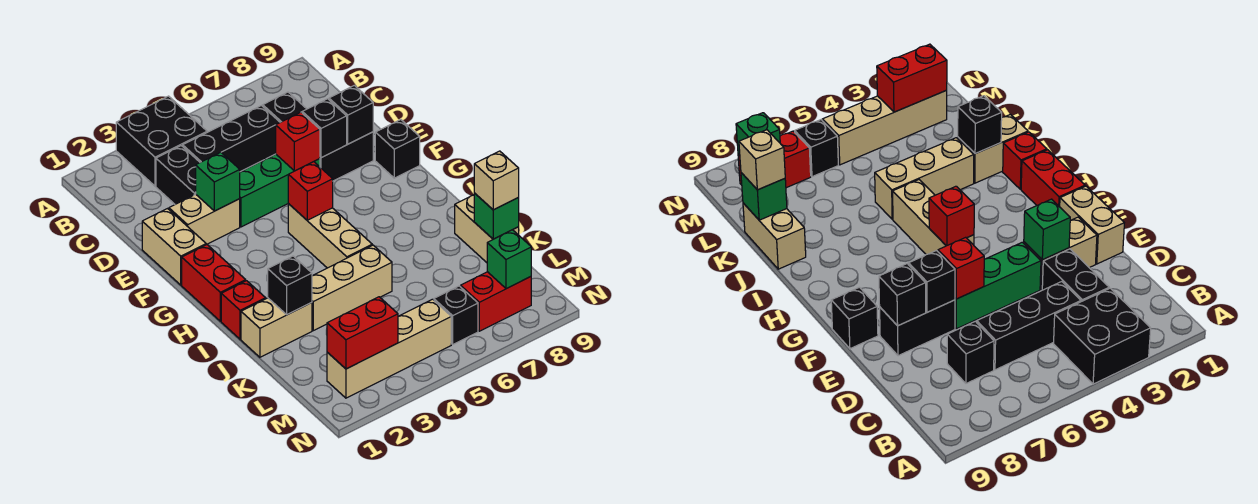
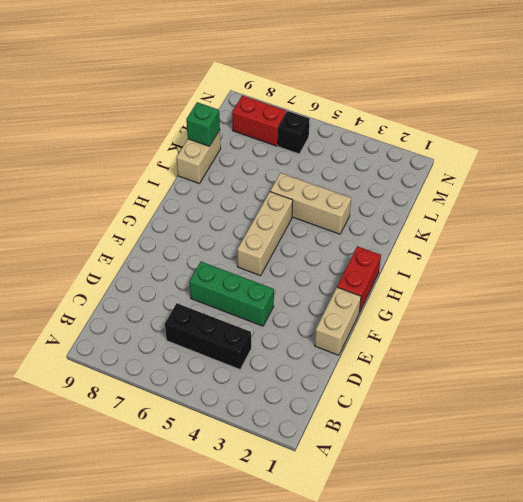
none -> black 2x2 brick [116,96,207,186]
none -> black 1x2 brick [156,146,200,204]
none -> black 1x1 brick [263,92,306,122]

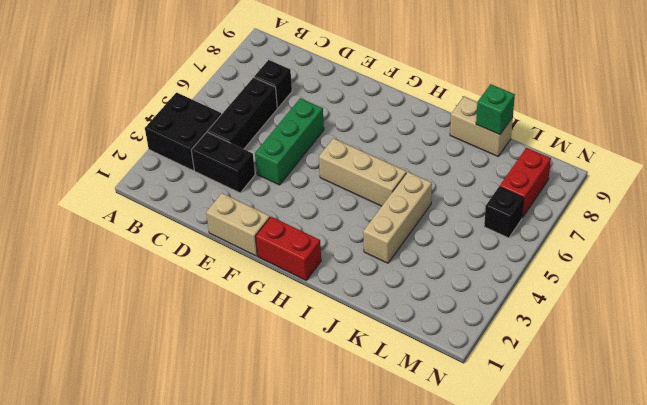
none -> tan 1x2 brick [169,194,240,245]
none -> black 1x2 brick [320,132,373,181]
none -> black 1x1 brick [375,120,420,178]

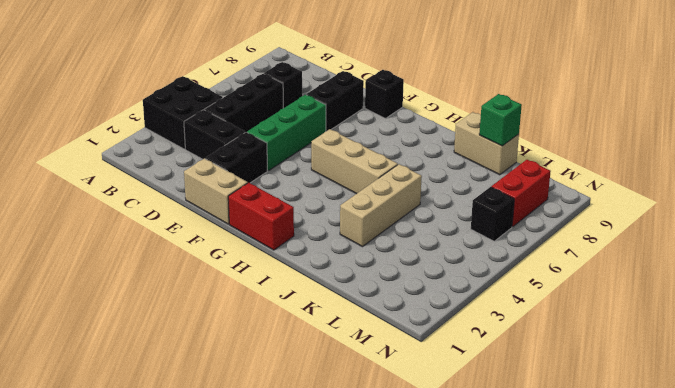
black 1x2 brick [205,132,268,183] -> tan 1x2 brick [169,194,240,245]
none -> red 1x1 brick [221,281,266,339]
none -> tan 1x2 brick [241,298,312,357]
none -> tan 1x4 brick [327,299,451,398]

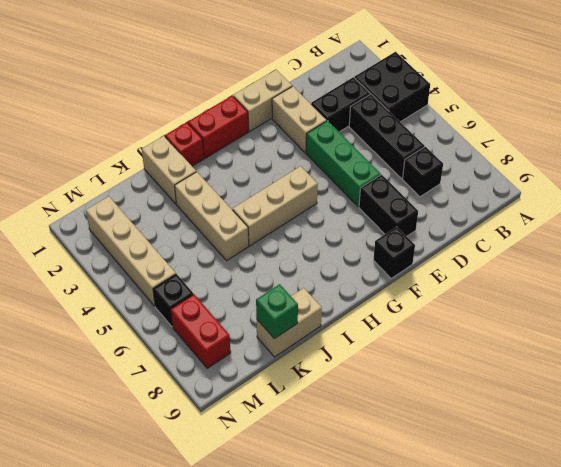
none -> green 1x1 brick [196,152,240,211]
none -> red 1x1 brick [276,112,320,171]
none -> black 1x1 brick [302,99,347,158]

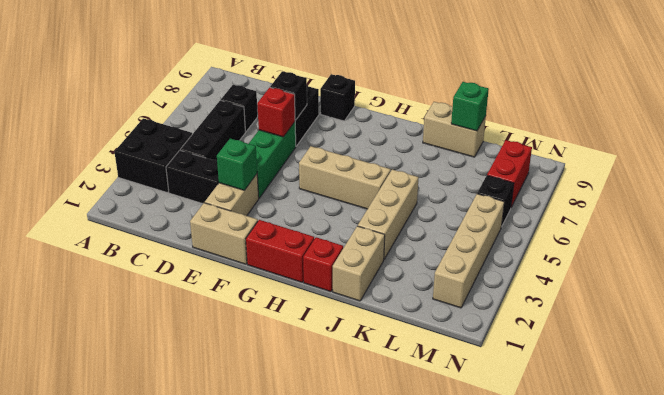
none -> black 1x1 brick [329,85,373,144]
none -> red 1x1 brick [288,162,333,220]
none -> black 1x1 brick [268,256,312,315]

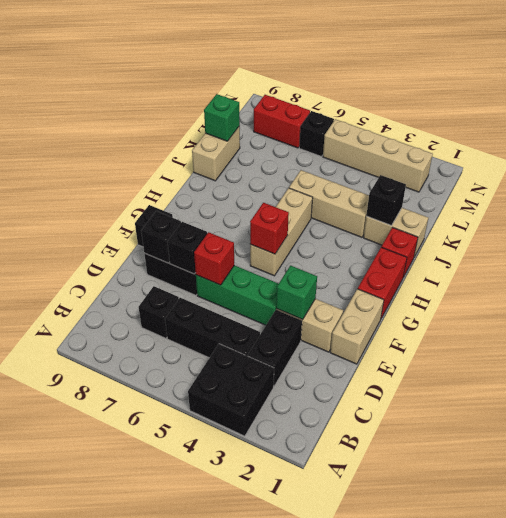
none -> red 1x2 brick [327,297,398,369]
none -> green 1x1 brick [487,230,531,289]
none -> tan 1x1 brick [474,151,519,210]

